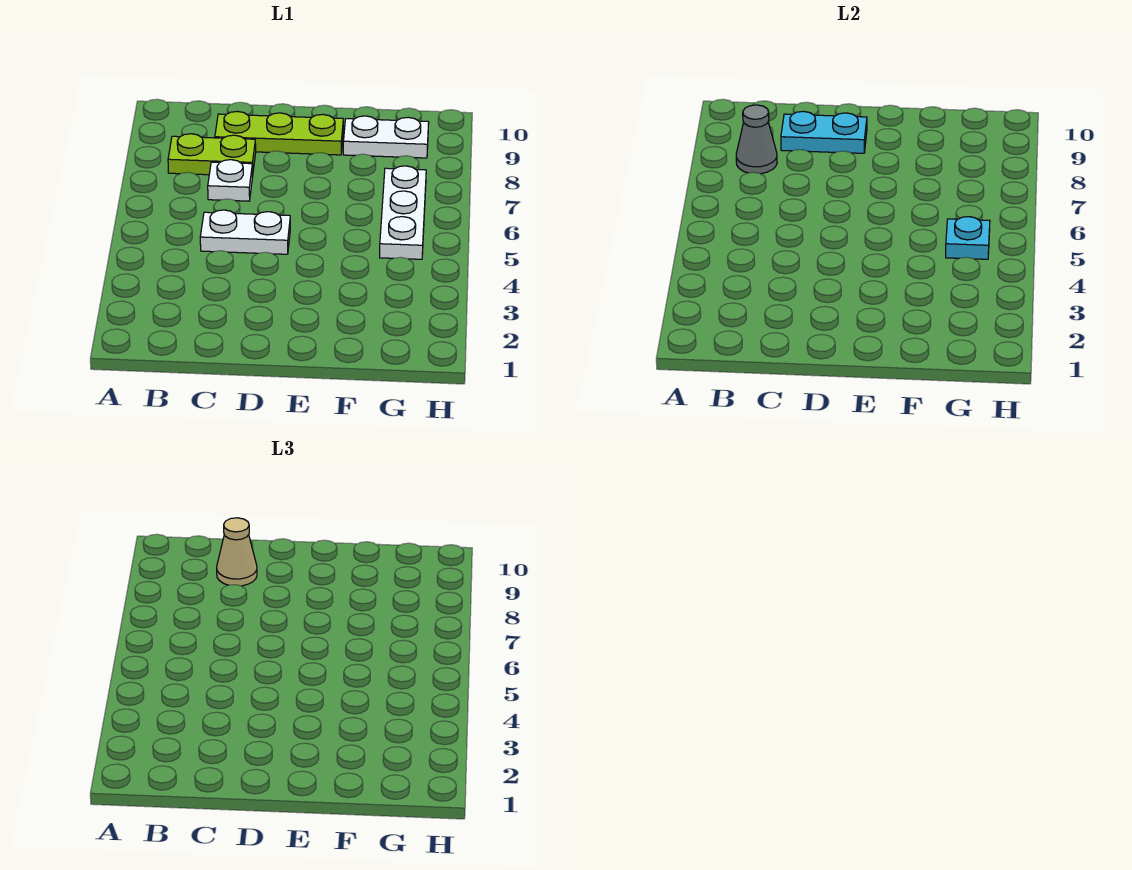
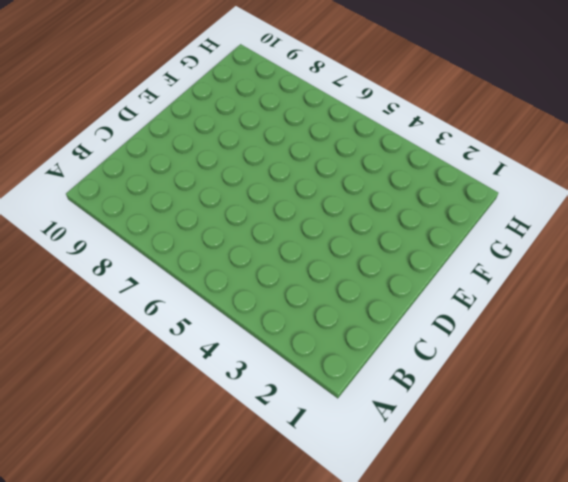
none -> lime 1x2 plate [168,134,256,176]
none -> white 1x2 plate [200,210,290,254]

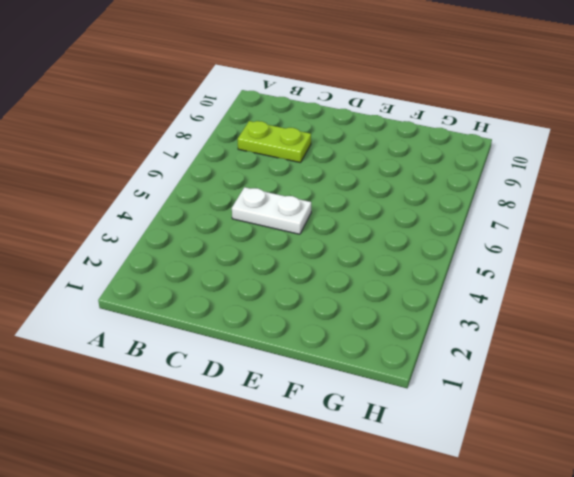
none -> white 1x1 plate [208,160,253,201]
none -> lime 1x3 plate [215,111,343,155]

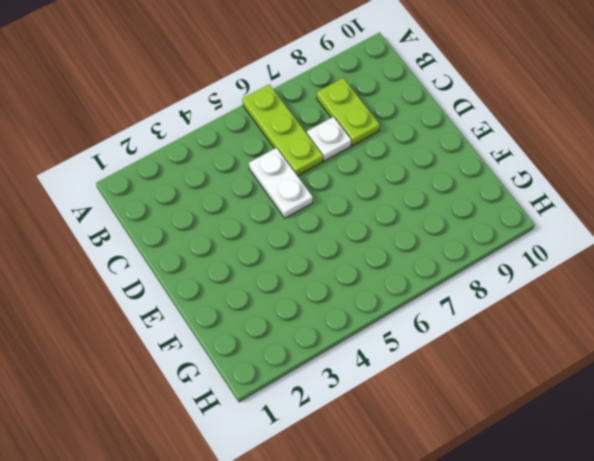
lime 1x3 plate [242,84,323,176] -> lime 1x3 plate moved to [215,111,343,155]
none -> white 1x2 plate [343,116,429,158]
none -> white 1x3 plate [380,166,426,259]

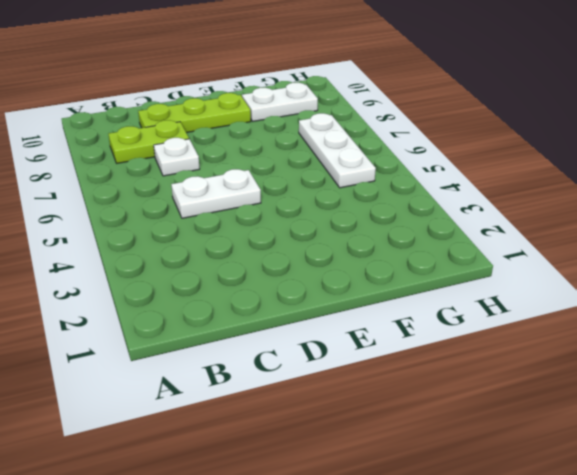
none -> grey 1x1 cone [736,105,777,174]
none -> cyan 1x2 plate [781,111,867,153]

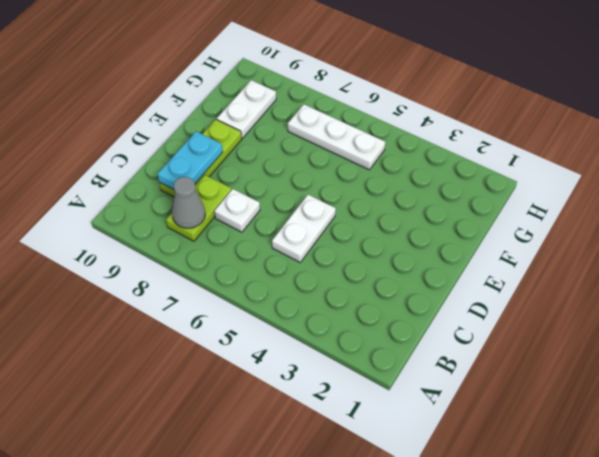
none -> cyan 1x1 plate [946,217,990,259]
none -> tan 1x1 cone [217,518,257,586]

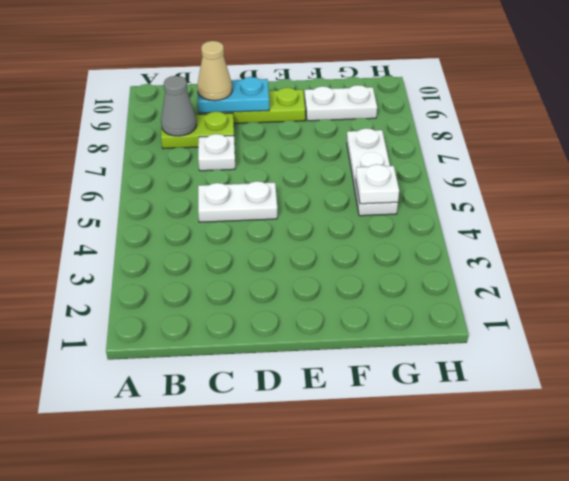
white 1x1 plate [356,164,399,204] -> cyan 1x1 plate [946,217,990,259]

